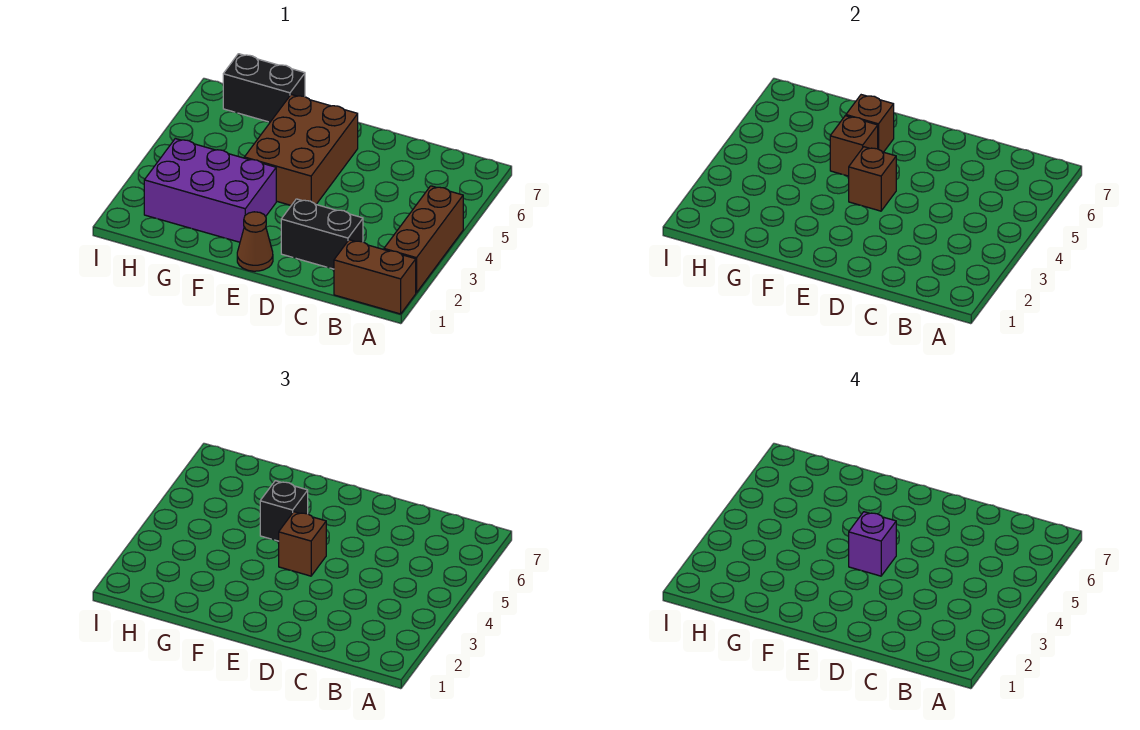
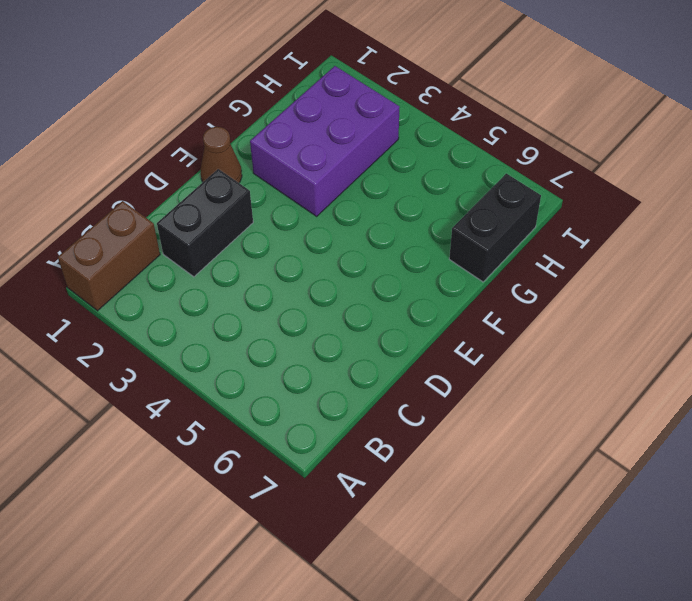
none -> brown 1x3 brick [384,186,463,293]
none -> brown 2x3 brick [244,95,358,205]
none -> brown 1x1 brick [849,147,896,211]

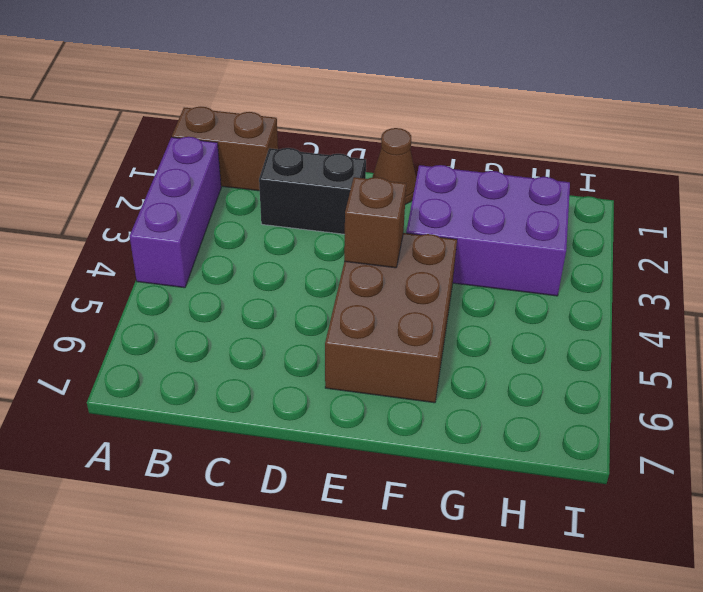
purple 1x3 brick [130,137,221,288] -> brown 1x3 brick [384,186,463,293]
none -> black 1x2 brick [223,54,305,122]
none -> brown 1x1 brick [830,116,878,176]
none -> brown 1x1 brick [846,95,894,152]

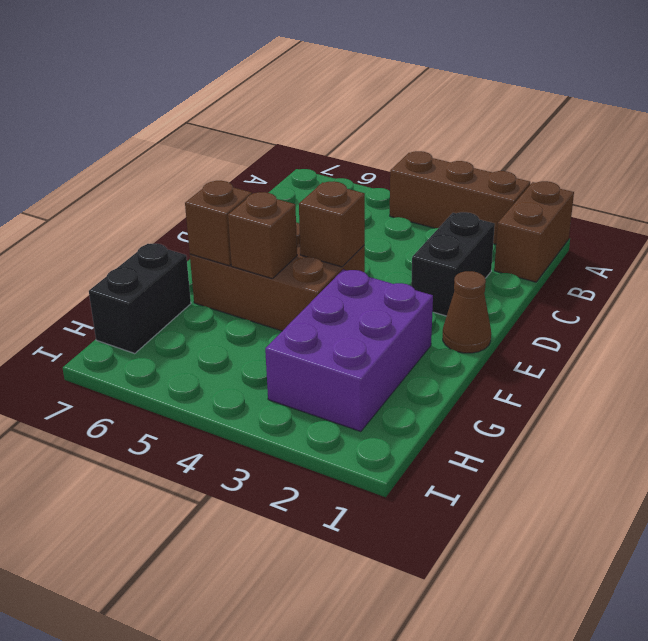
none -> brown 1x1 brick [279,512,326,576]
none -> black 1x1 brick [260,481,308,541]
none -> purple 1x1 brick [849,512,896,576]

